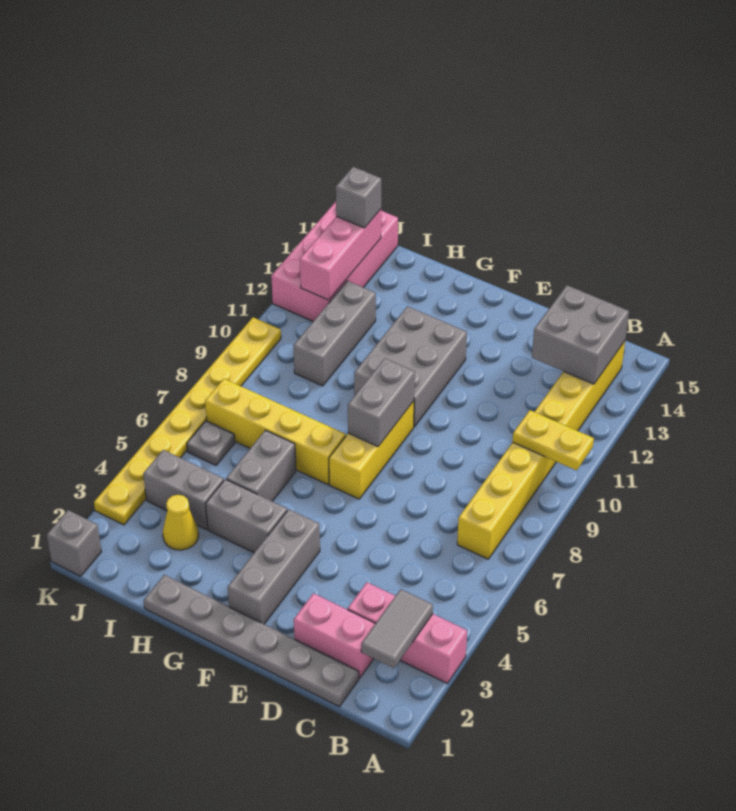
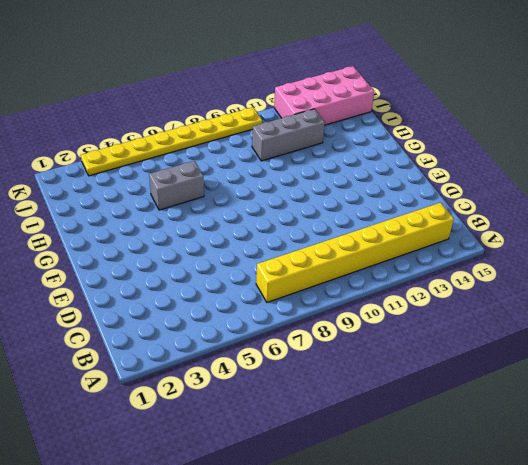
none -> pink 1x3 brick [348,582,467,683]
none -> grey 1x6 plate [144,575,359,707]
none -> pink 1x2 brick [294,593,376,678]

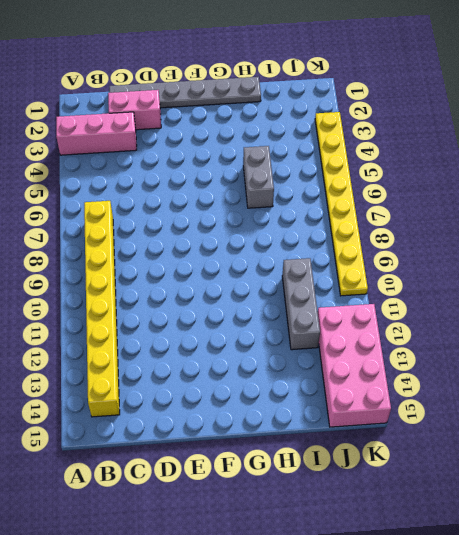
none -> grey 1x3 brick [228,509,320,624]
none -> yellow 1x3 brick [329,401,414,499]
none -> grey 2x3 brick [354,306,467,427]

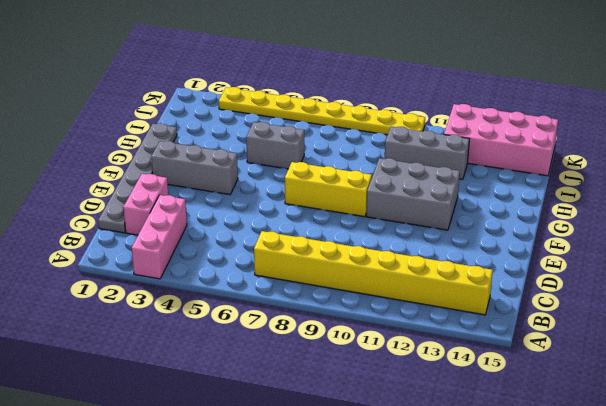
none -> grey 1x2 brick [206,479,287,553]
none -> yellow 1x4 brick [205,379,346,485]
none -> yellow 1x1 cone [163,495,199,550]

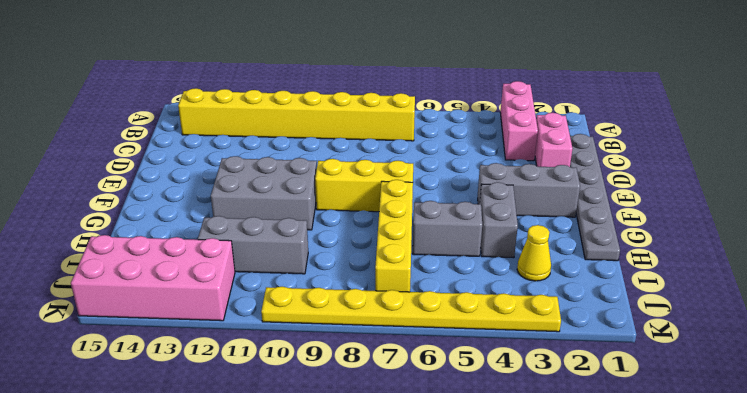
none -> grey 1x2 brick [143,450,224,529]
none -> grey 1x1 plate [187,421,235,465]
none -> grey 1x1 brick [47,510,102,576]

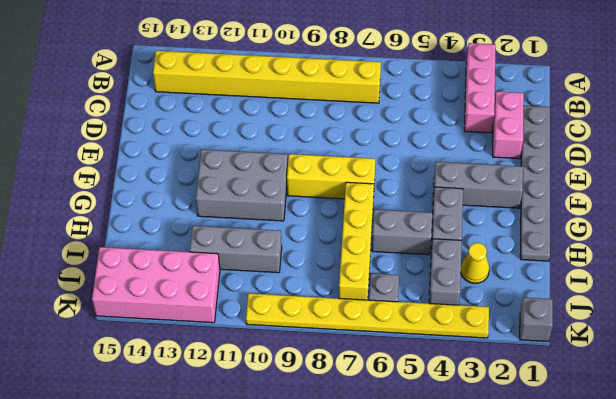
none -> yellow 1x2 plate [513,410,594,470]
none -> grey 1x2 tile [361,589,433,668]
none -> grey 2x2 brick [532,285,629,384]

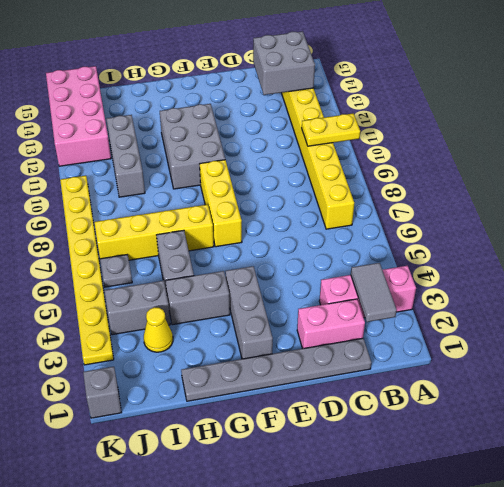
none -> grey 1x2 brick [348,358,415,447]
none -> pink 1x3 brick [300,209,381,300]
none -> grey 1x1 brick [336,167,381,228]

